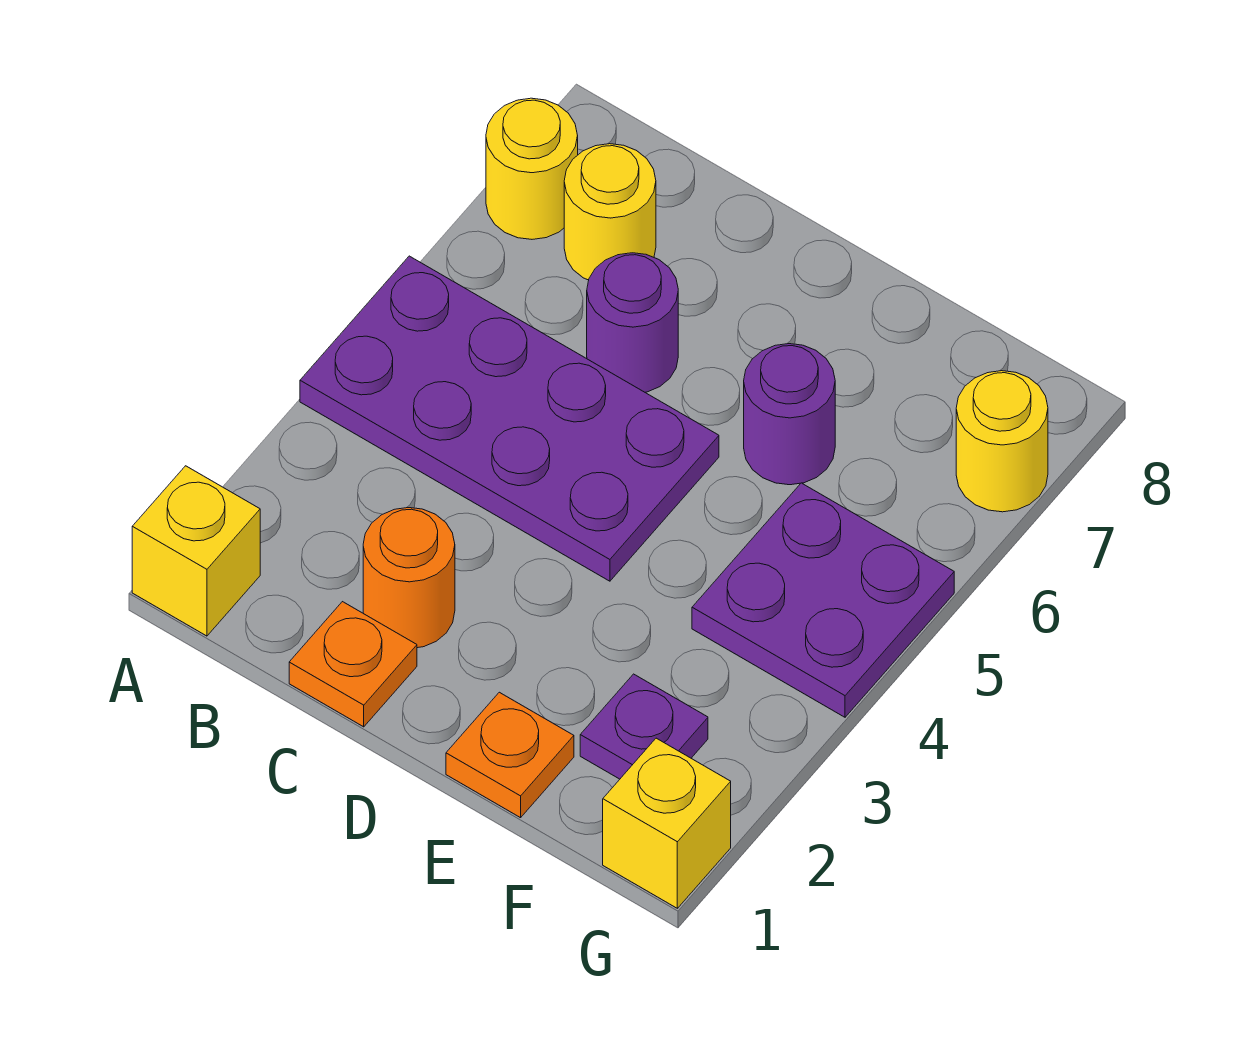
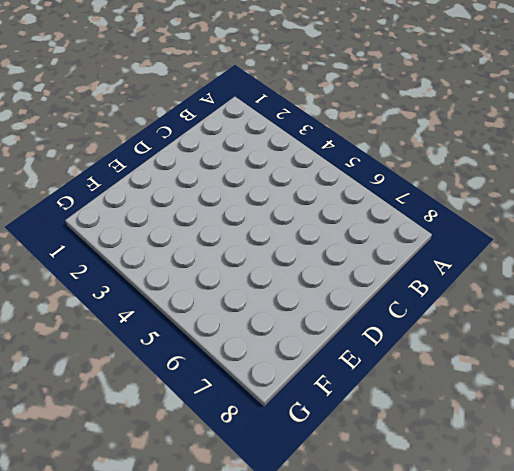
none -> yellow 1x1 brick [132,466,260,636]
none -> purple 2x4 plate [300,256,719,581]
none -> yellow 1x1 round brick [486,98,578,239]

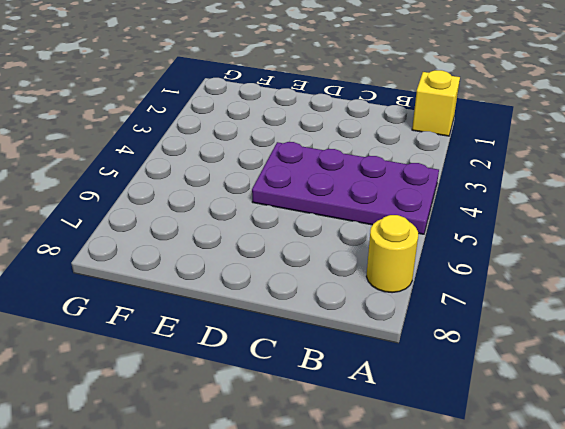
none -> yellow 1x1 round brick [564,144,656,280]
none -> orange 1x1 plate [289,602,417,727]
none -> orange 1x1 round brick [363,508,455,648]

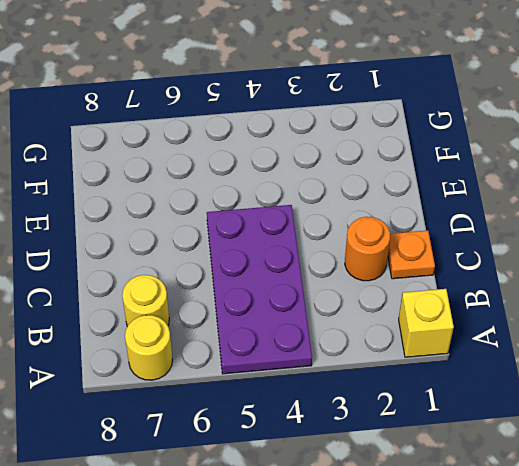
none -> purple 1x1 round brick [587,253,678,392]
none -> orange 1x1 plate [446,692,574,818]
none -> purple 1x1 round brick [744,344,835,485]

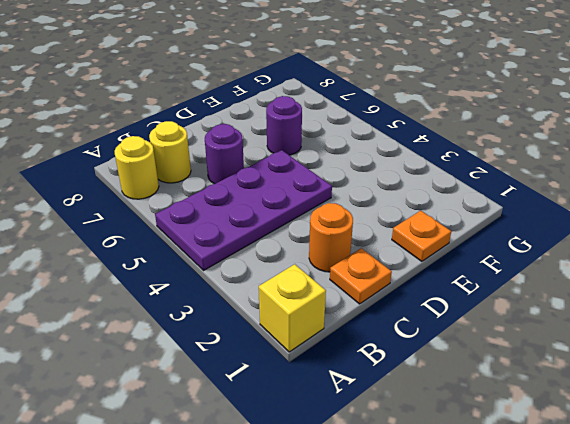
none -> purple 1x1 plate [580,674,708,779]
none -> purple 2x2 plate [692,483,954,717]
none -> yellow 1x1 brick [603,738,731,908]

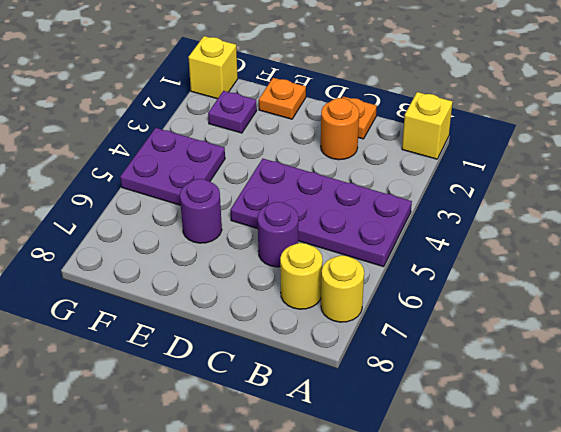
none -> yellow 1x1 round brick [956,371,1048,512]

